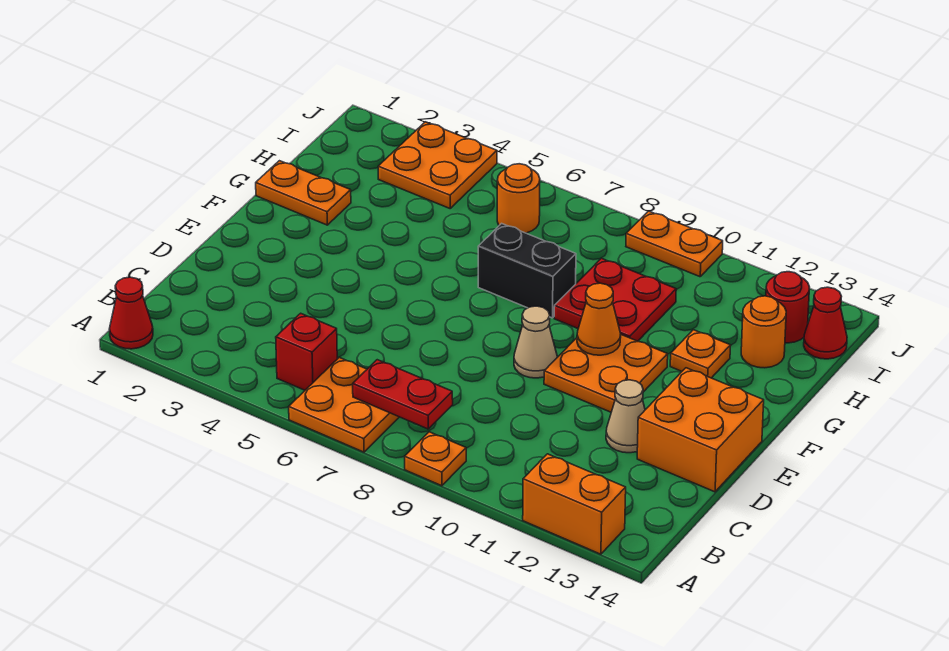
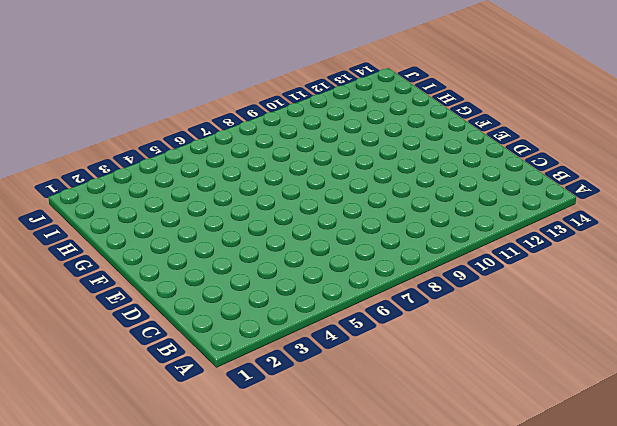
none -> red 1x1 cone [110,277,153,349]
none -> orange 2x2 plate [289,357,399,452]
none -> orange 1x1 plate [405,432,466,486]

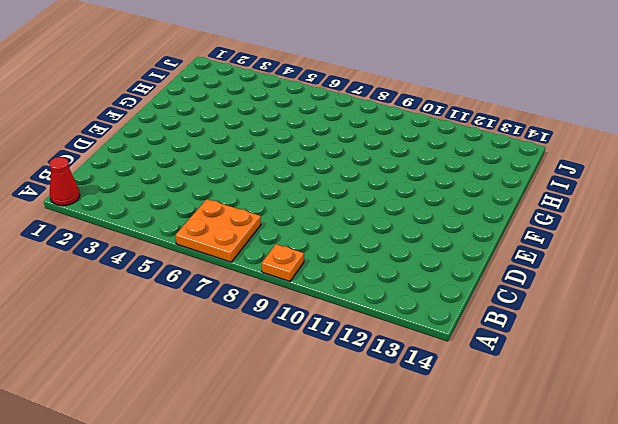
none -> orange 1x2 brick [523,454,626,554]
none -> red 1x1 brick [276,313,337,390]
none -> tan 1x1 cone [606,380,645,453]

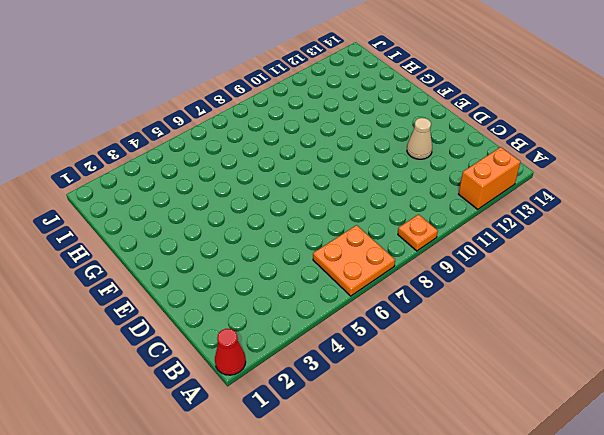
none -> red 1x1 brick [276,313,337,390]
none -> orange 2x2 brick [637,368,764,492]
none -> tan 1x1 cone [514,306,557,378]

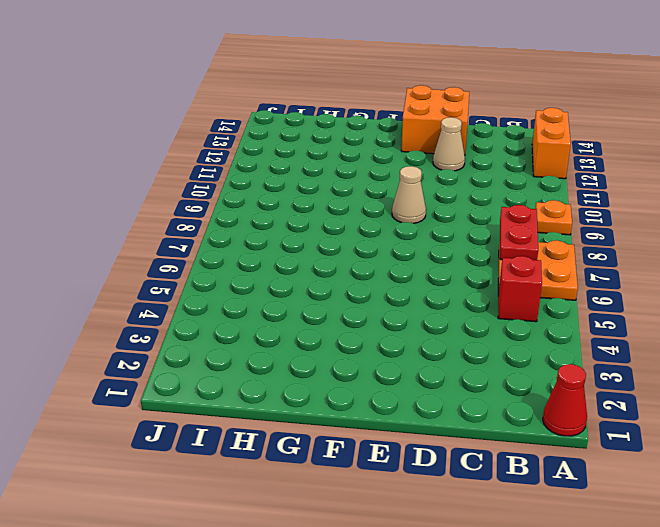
none -> orange 2x2 plate [544,335,668,412]
none -> orange 1x2 plate [256,161,351,225]
none -> black 1x2 brick [478,223,576,318]

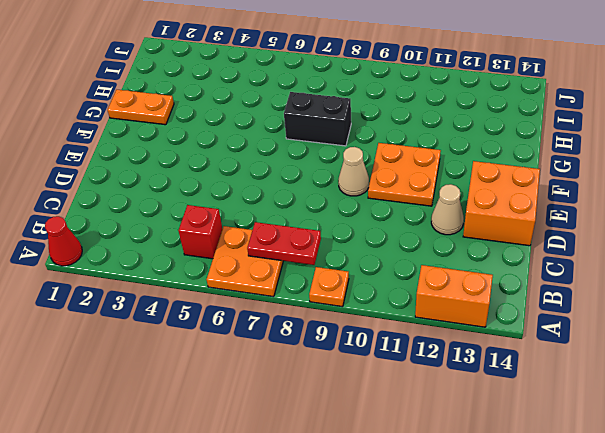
none -> red 2x2 plate [554,258,676,341]
none -> orange 1x1 plate [670,330,731,378]
none -> orange 1x1 round brick [741,296,786,368]

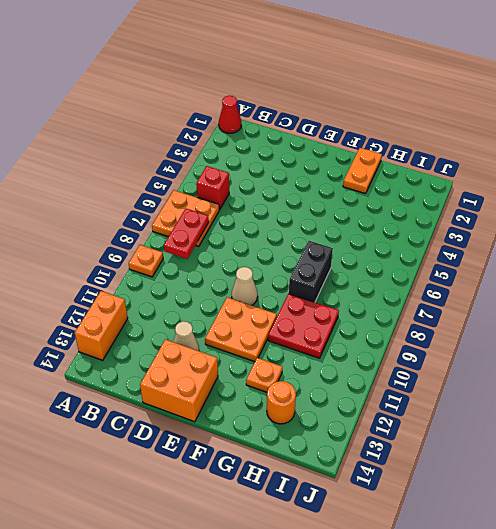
none -> orange 2x2 plate [378,122,497,208]
none -> orange 1x1 round brick [497,164,540,233]
none -> red 1x1 round brick [766,272,809,343]

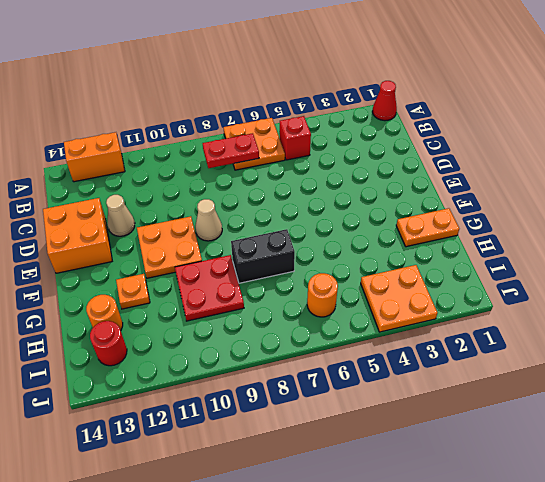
none -> orange 1x1 plate [405,432,466,486]
none -> red 1x1 cone [804,287,847,359]
none -> orange 1x2 plate [626,211,723,277]

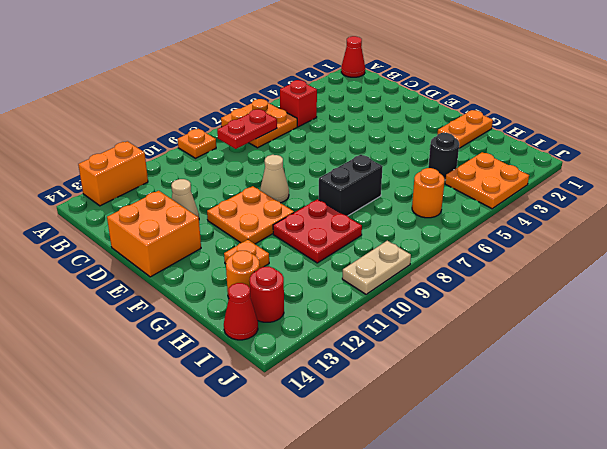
black 1x1 round brick [428,133,459,180] -> none
tan 1x2 plate [342,241,411,294] -> orange 1x2 plate [626,211,723,277]
none -> orange 1x1 cone [577,283,621,355]

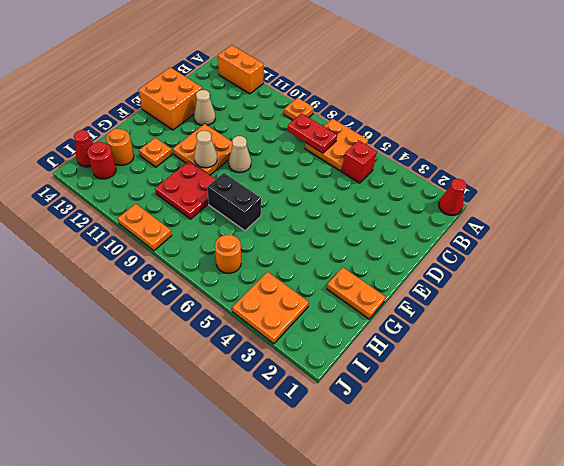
tan 1x1 cone [194,131,217,168] -> orange 1x1 cone [577,283,621,355]

